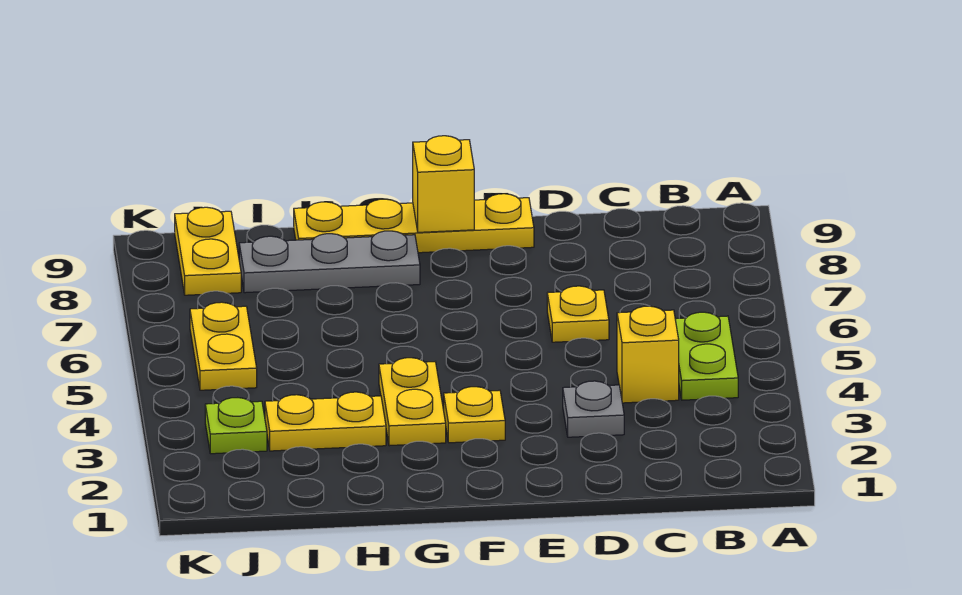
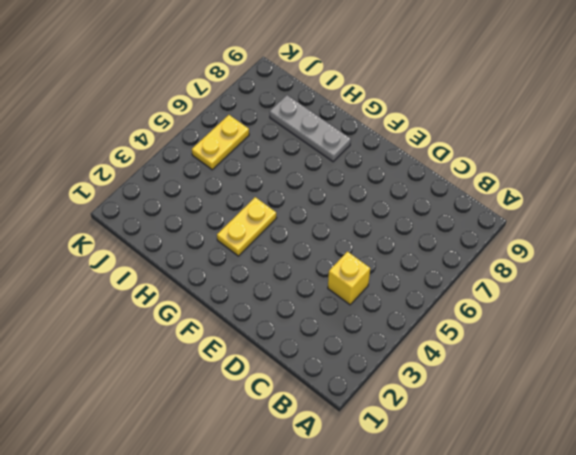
none -> lime 1x2 plate [675,312,738,400]
none -> grey 1x1 plate [563,381,624,437]
none -> yellow 1x1 plate [547,286,609,342]

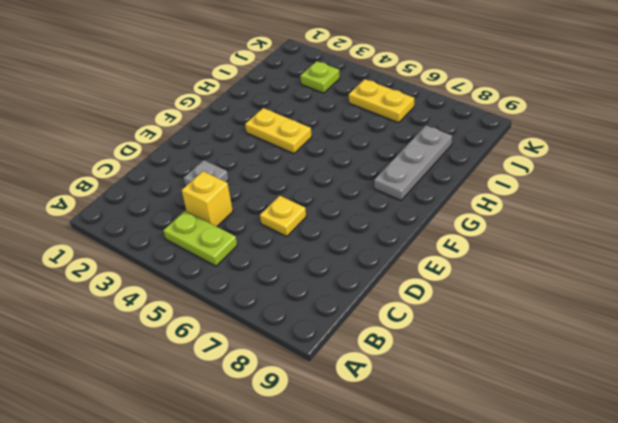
none -> yellow 1x4 plate [294,194,534,253]
none -> yellow 1x1 plate [444,387,505,443]
none -> yellow 1x2 plate [265,392,386,451]

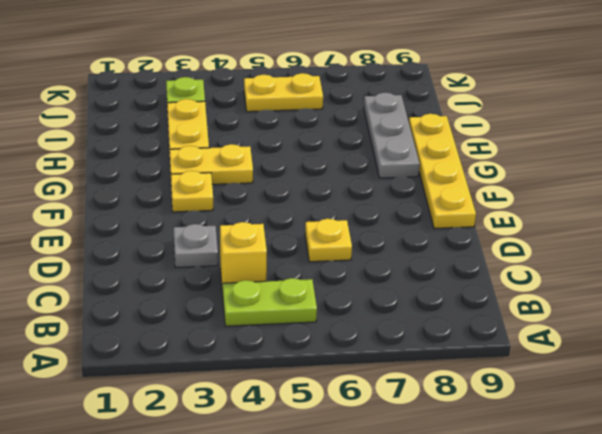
none -> yellow 1x2 plate [175,207,241,295]
none -> yellow 1x1 brick [413,136,474,232]

